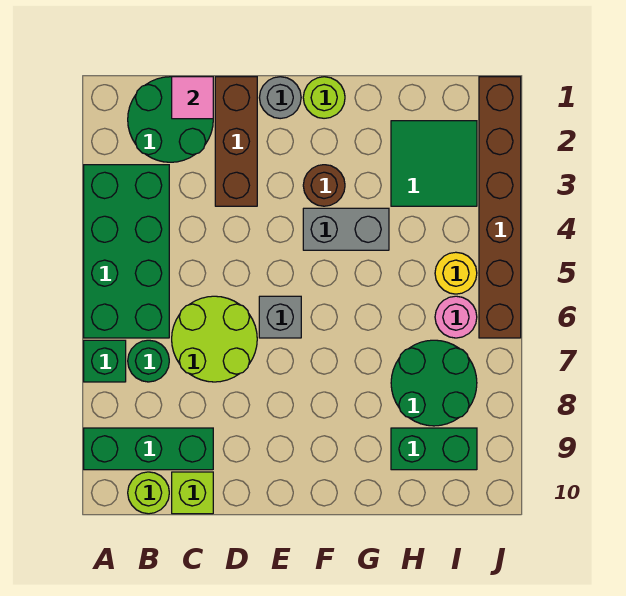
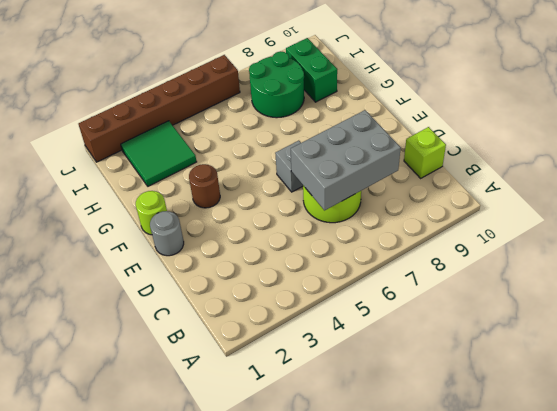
grey 2x3 brick [291,110,401,210] -> none
none -> green 2x4 brick [84,165,169,338]
none -> green 1x1 brick [84,340,126,382]
none -> green 1x3 brick [84,428,213,470]

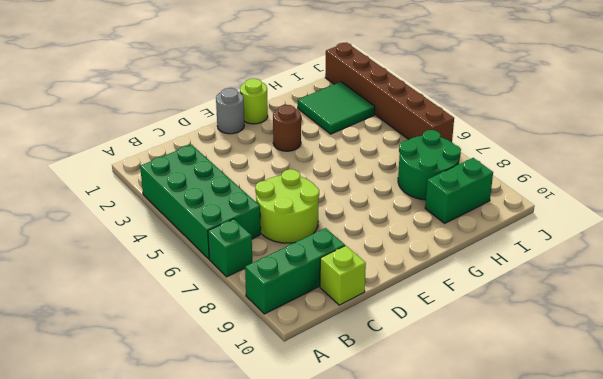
none -> green 2x2 round brick [128,77,213,162]
none -> green 1x1 round brick [128,340,169,382]
none -> lime 1x1 round brick [128,472,169,514]

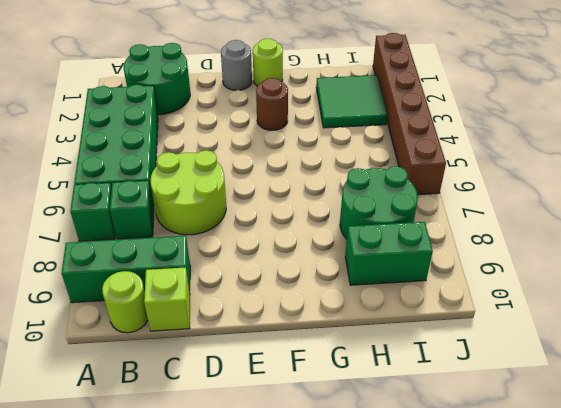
green 1x1 brick [110,181,154,239] -> green 1x1 round brick [128,340,169,382]
none -> brown 1x3 brick [215,77,257,206]
none -> grey 1x1 brick [259,296,301,338]
none -> grey 1x2 brick [303,208,389,250]

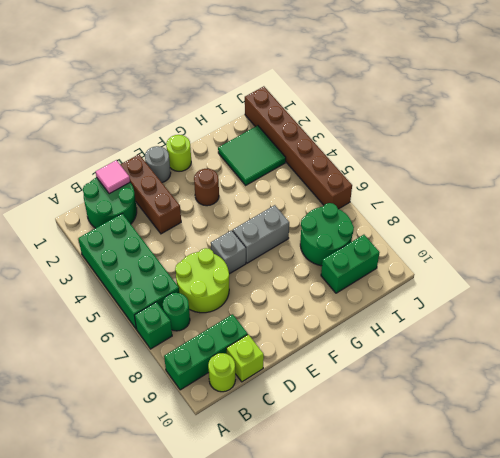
grey 1x2 brick [233,205,289,263] -> grey 1x2 brick moved to [303,208,389,250]
none -> yellow 1x1 round brick [435,252,477,294]
none -> pink 1x1 round brick [435,296,477,338]

